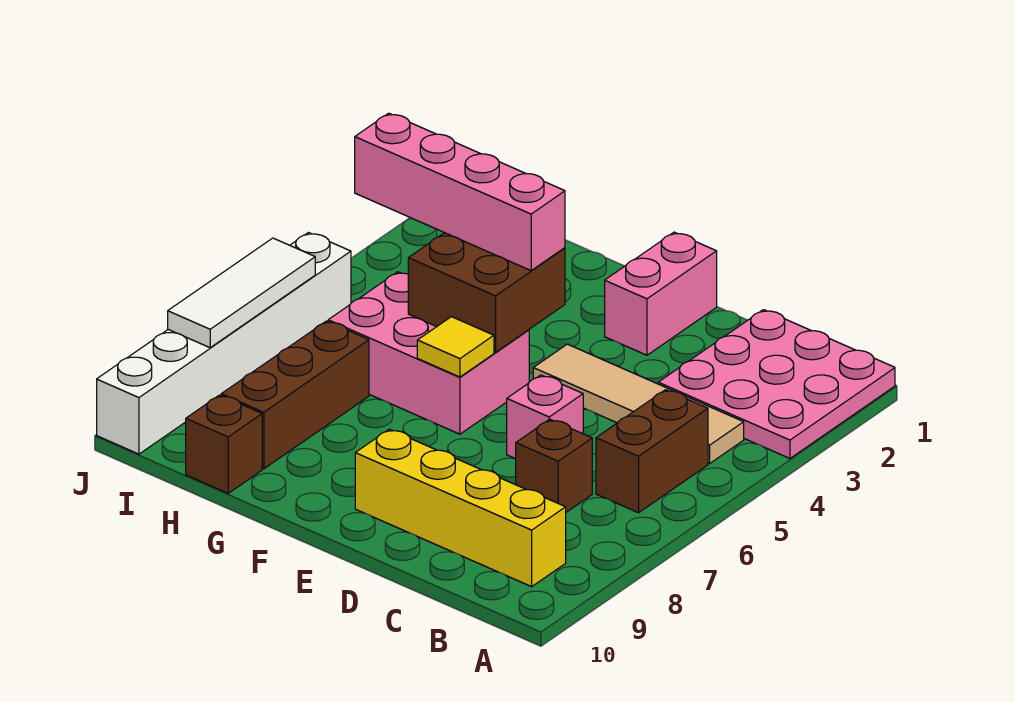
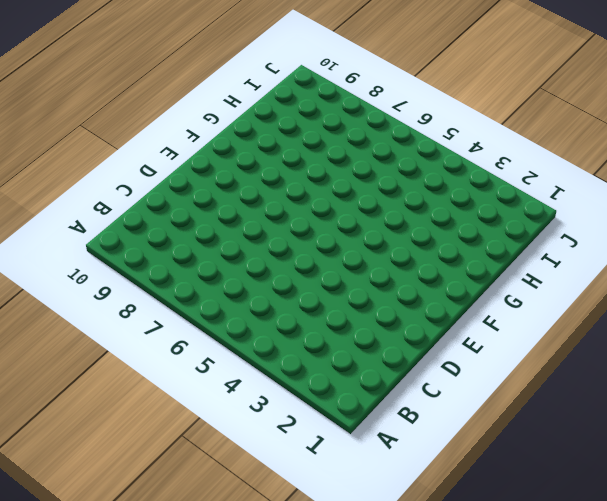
none -> pink 3x3 plate [658,310,895,458]
none -> tan 1x4 tile [533,344,744,463]
none -> brown 1x2 brick [596,390,708,513]

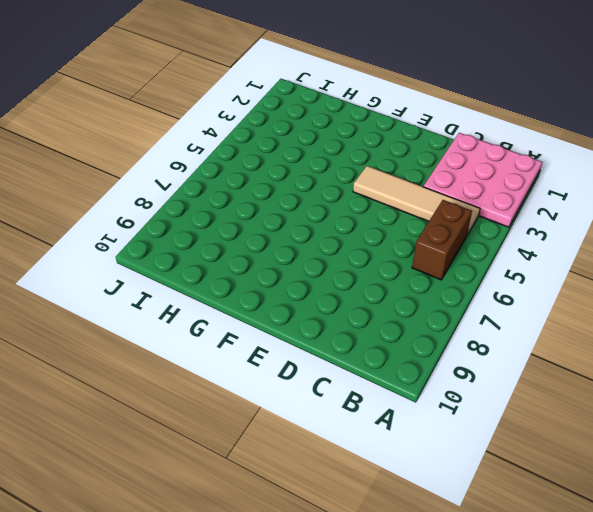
none -> yellow 1x4 brick [355,429,566,587]
none -> brown 1x1 brick [516,419,592,512]
none -> pink 1x1 brick [507,375,583,459]

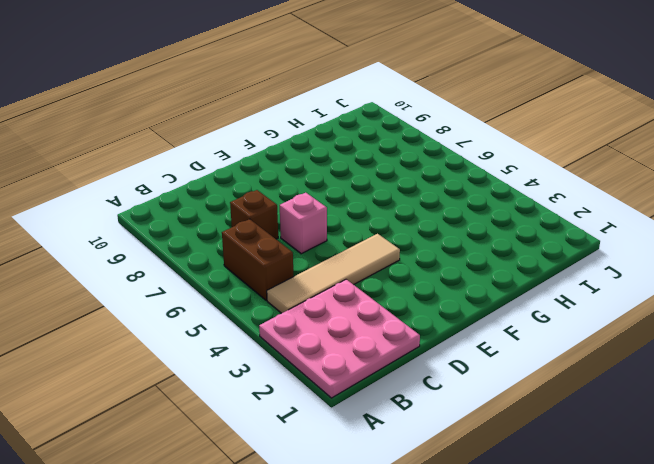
none -> yellow 1x4 brick [355,429,566,587]
none -> pink 1x2 brick [605,232,717,355]
none -> pink 2x3 brick [328,272,529,434]

